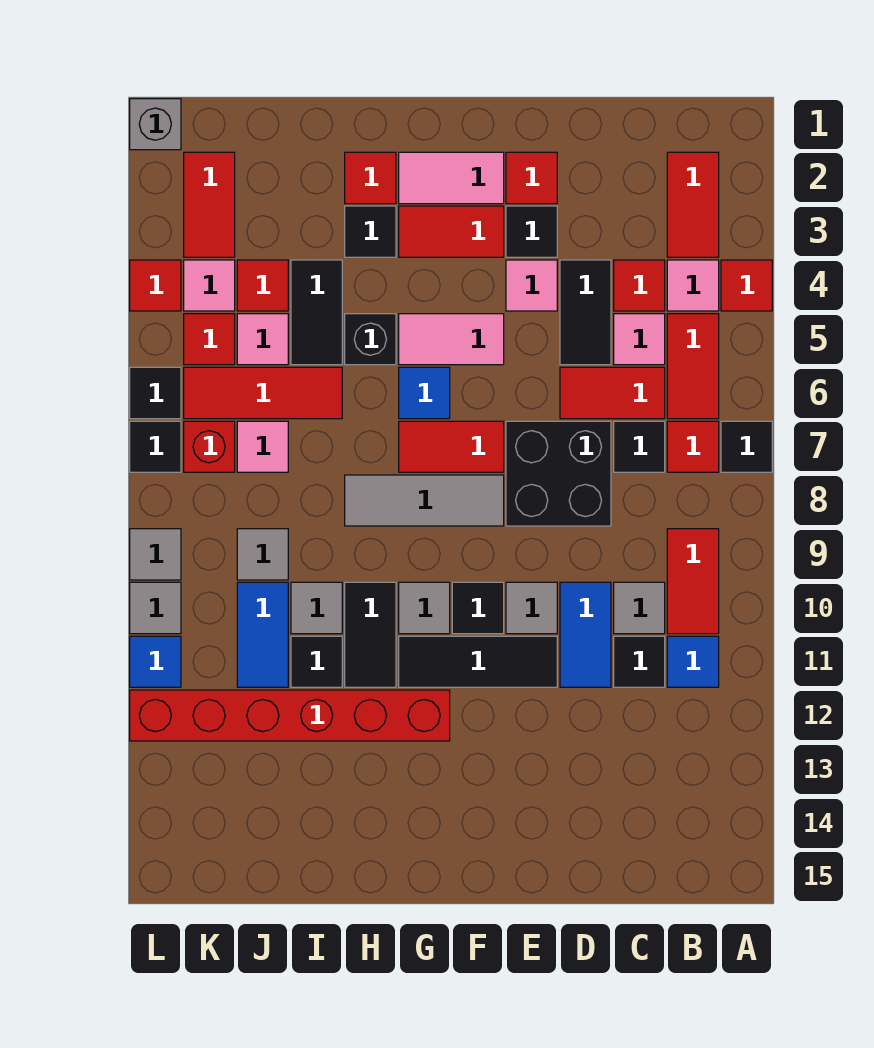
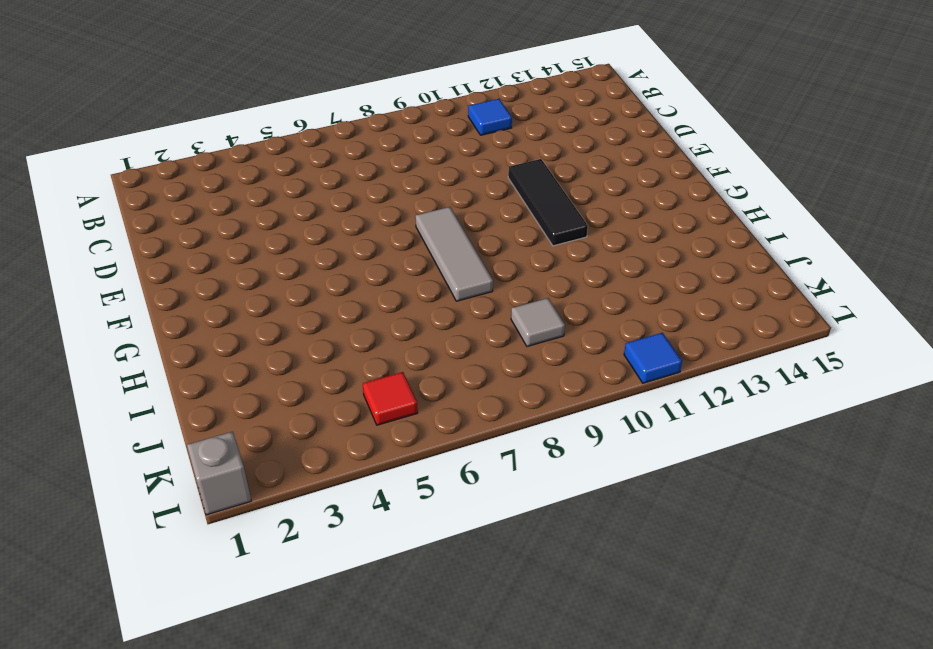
none -> red 1x1 tile [721,260,772,311]
none -> black 1x1 tile [721,421,772,472]
none -> red 1x2 tile [667,152,719,257]
none -> pink 1x1 tile [667,260,719,311]

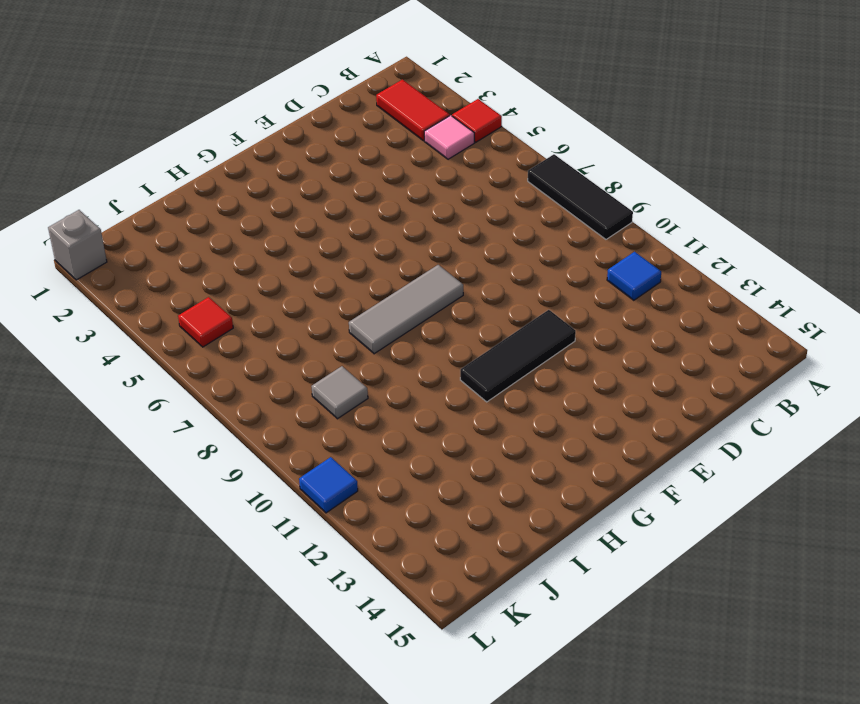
black 1x3 tile [528,154,633,239] -> black 1x1 tile [721,421,772,472]
none -> red 1x2 tile [667,314,719,419]
none -> red 1x1 tile [667,421,719,472]
none -> red 1x2 tile [667,529,719,634]
none -> red 1x1 tile [614,260,665,311]

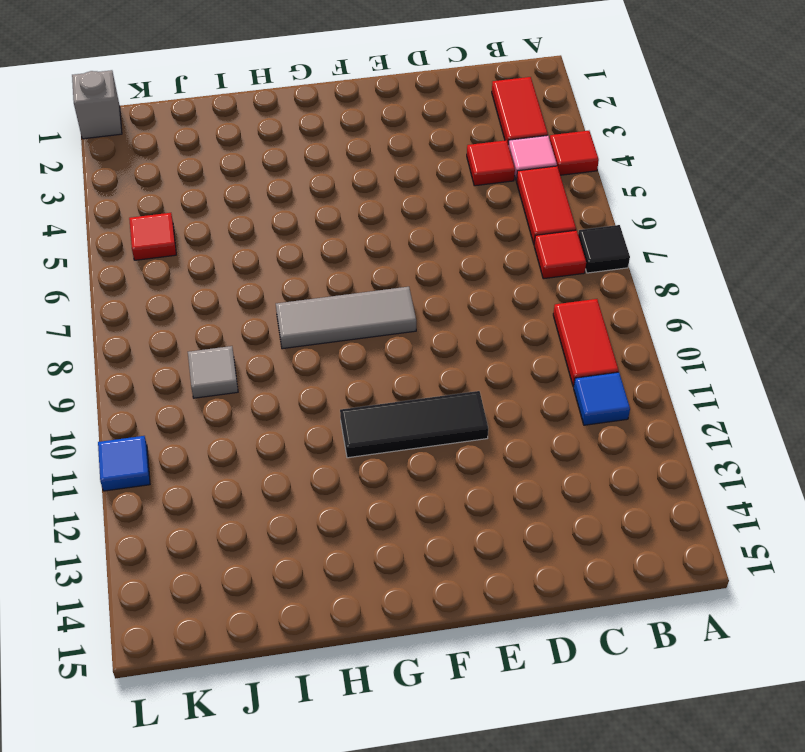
none -> pink 1x1 tile [614,314,665,365]
none -> red 1x2 tile [560,367,665,419]
none -> black 1x1 tile [614,421,665,472]
none -> grey 1x1 tile [614,582,665,634]

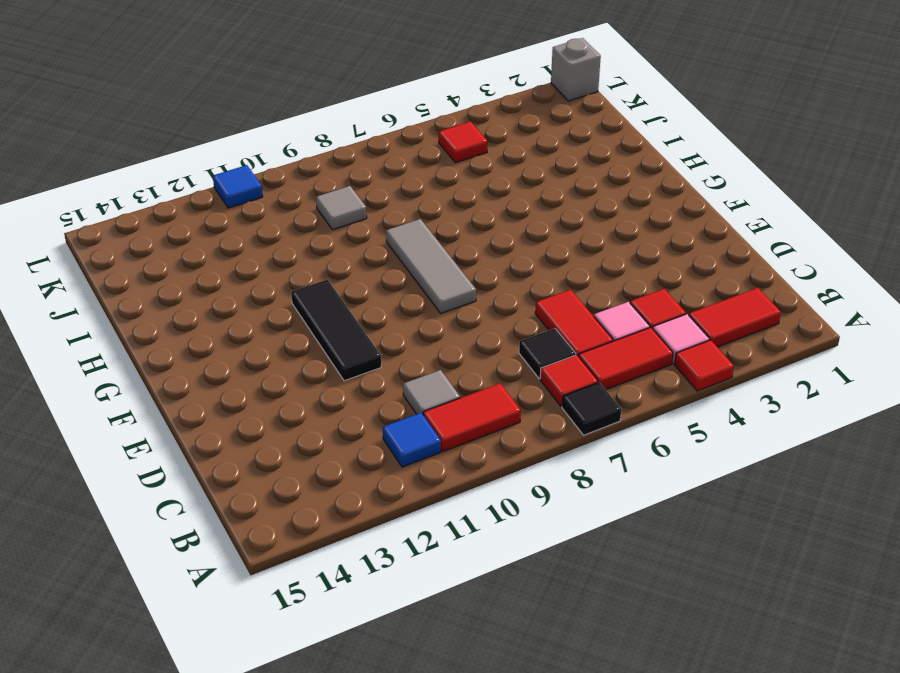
none -> black 1x1 tile [614,636,665,687]
none -> black 1x2 tile [560,260,611,365]
none -> black 2x2 brick [506,421,611,526]
none -> blue 1x2 tile [560,582,611,687]

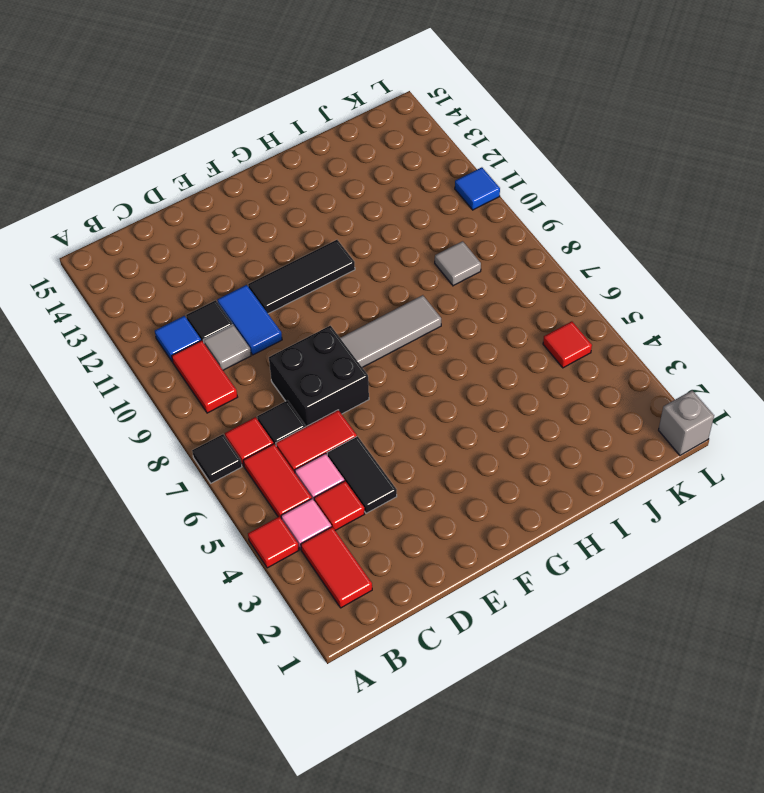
none -> red 1x1 tile [506,152,557,204]
none -> black 1x1 tile [506,206,557,257]
none -> pink 1x1 tile [506,260,557,311]
none -> grey 1x1 tile [506,582,557,634]

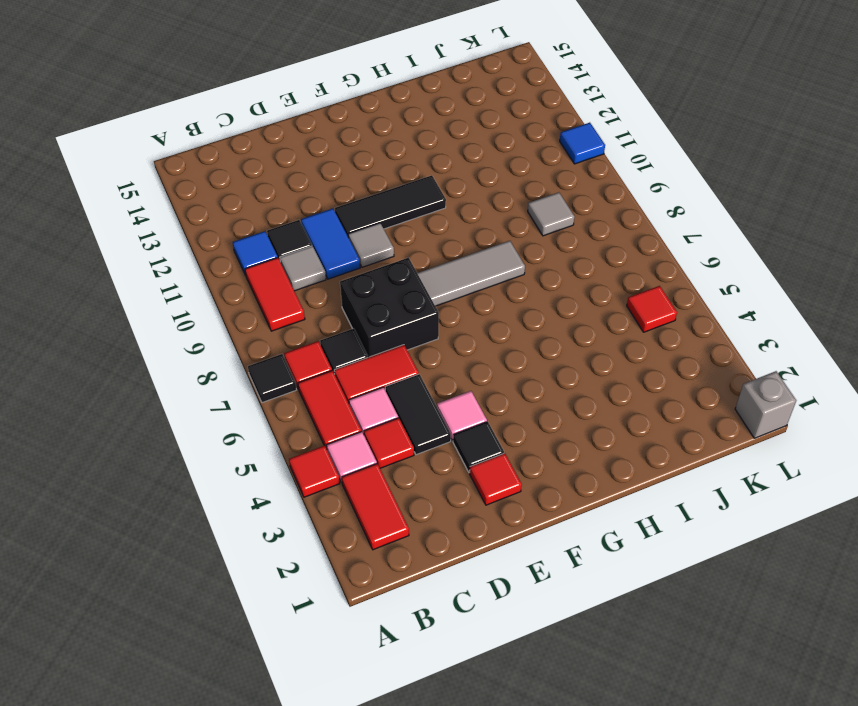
none -> pink 1x2 tile [399,152,504,204]
none -> red 1x2 tile [399,206,504,257]
none -> pink 1x2 tile [399,314,504,365]
none -> red 1x2 tile [399,421,504,472]

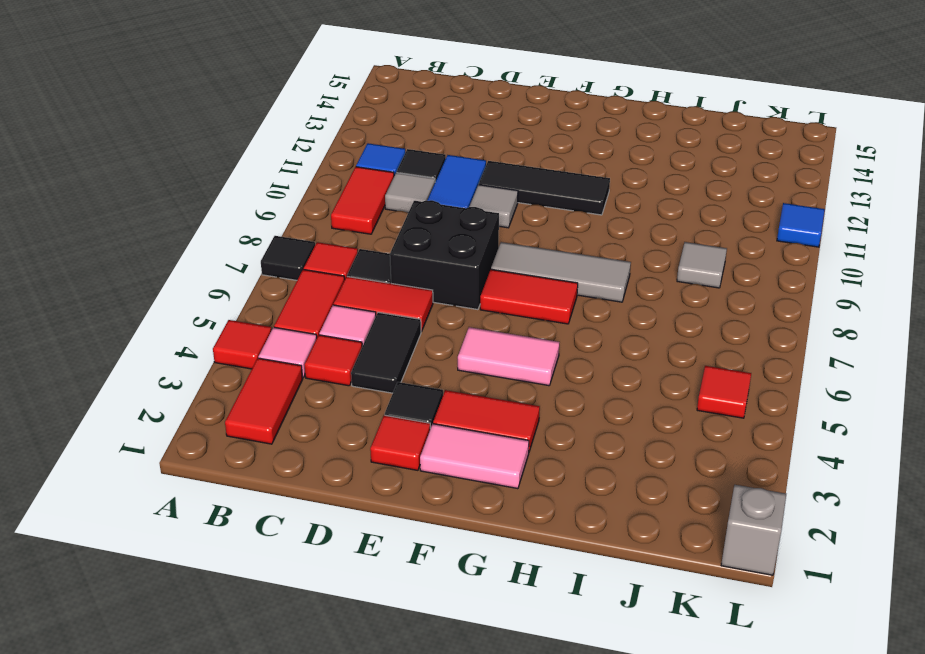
none -> pink 1x1 tile [506,260,557,311]
none -> black 1x1 tile [452,582,504,634]
none -> blue 1x1 tile [399,367,450,419]
none -> grey 1x1 tile [399,582,450,634]

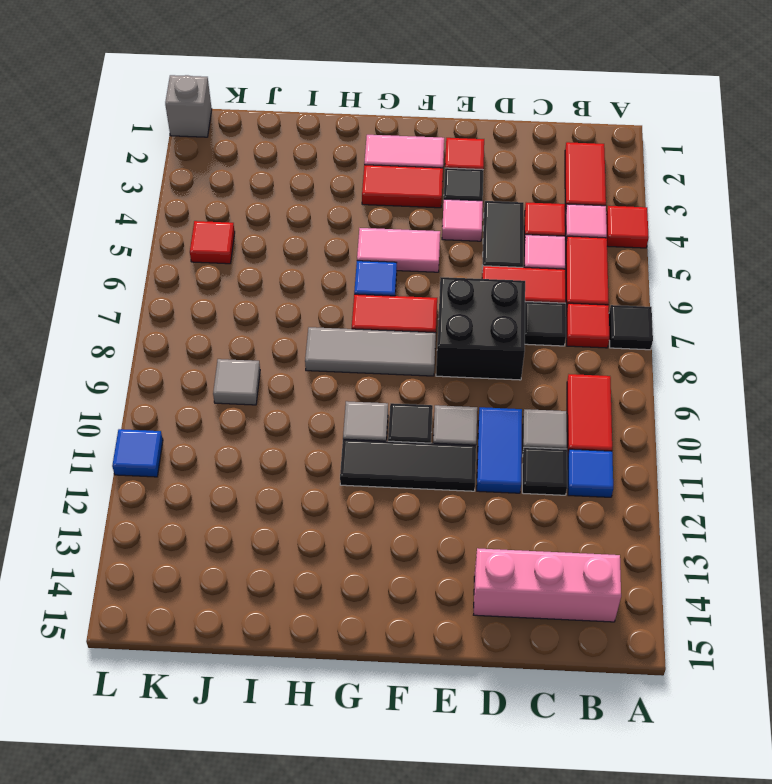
pink 1x3 brick [474,548,621,622] -> none
none -> red 1x6 brick [130,690,450,741]
none -> red 1x1 tile [345,152,396,204]
none -> black 1x1 tile [345,206,396,257]
none -> black 1x1 brick [345,314,396,365]

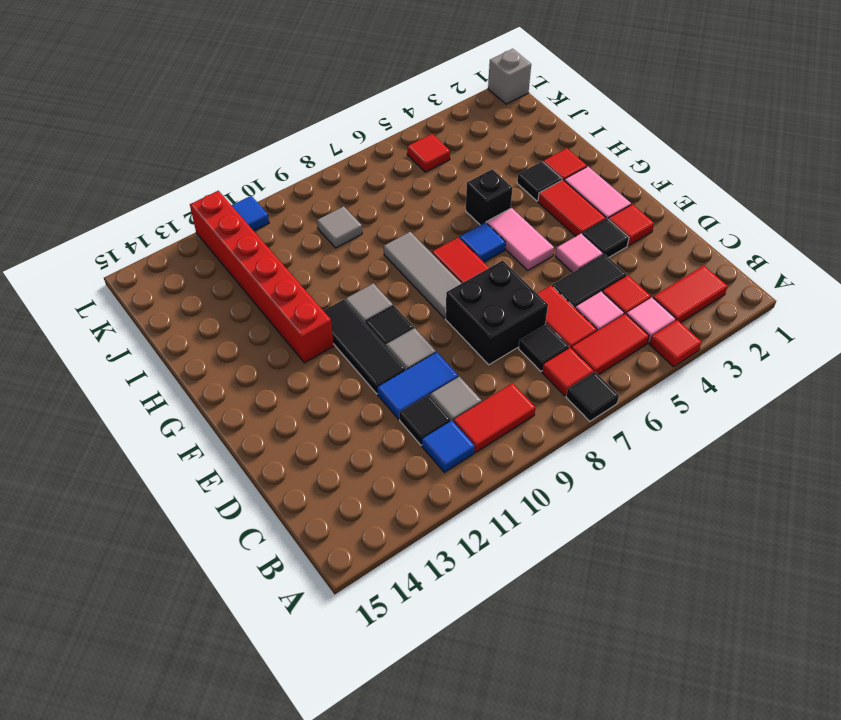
none -> black 1x2 tile [345,582,396,687]
none -> black 1x2 tile [291,260,342,365]
none -> red 1x3 tile [184,367,342,419]
none -> grey 1x1 tile [291,582,342,634]

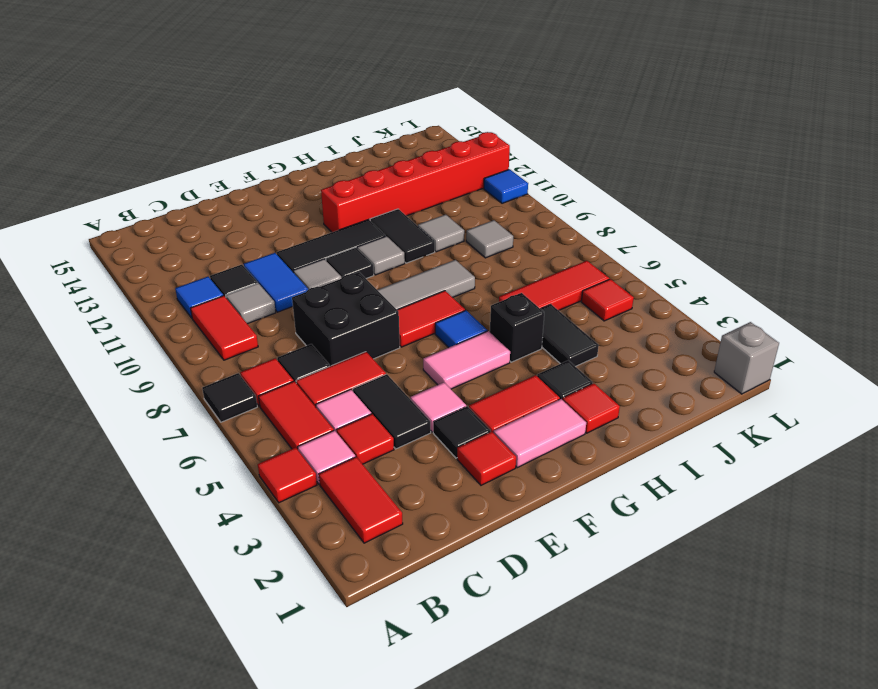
none -> black 1x1 tile [291,636,342,687]
none -> red 1x1 tile [237,260,288,311]
none -> pink 1x1 tile [237,314,288,365]
none -> pink 1x1 tile [237,421,288,472]

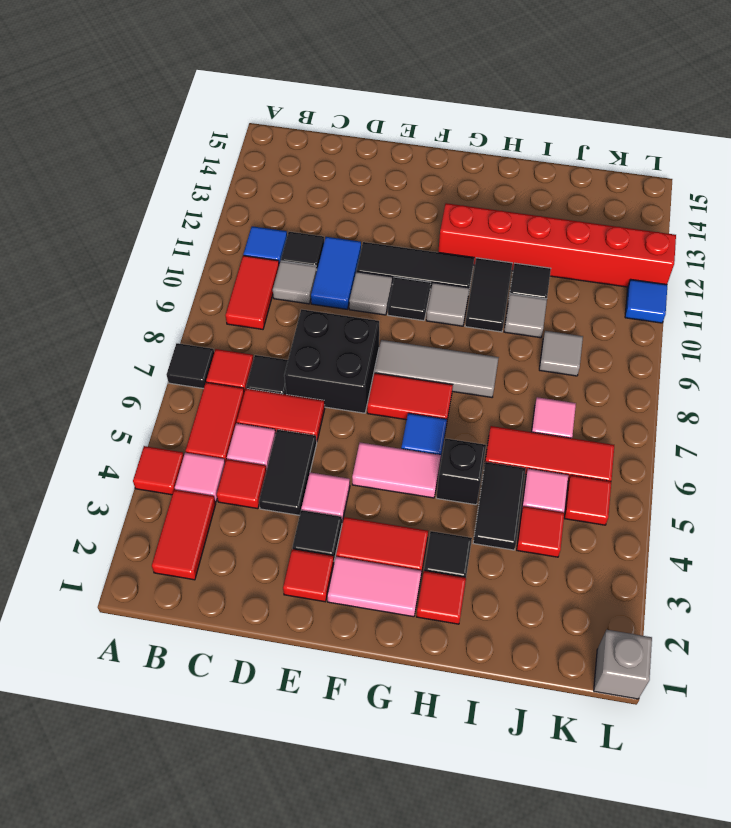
none -> blue 1x2 tile [237,582,288,687]
none -> red 1x2 tile [184,152,235,257]
none -> pink 1x1 tile [184,260,235,311]
none -> red 1x1 brick [184,421,235,472]

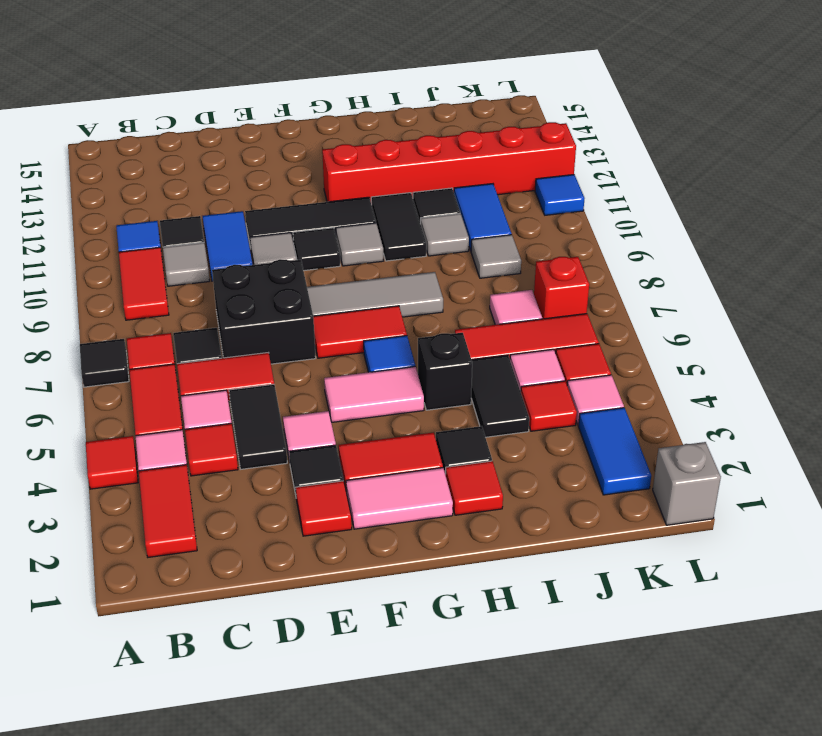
blue 1x2 tile [578,408,651,495] -> red 1x2 tile [184,152,235,257]
none -> red 1x1 tile [130,260,181,311]
none -> black 1x1 tile [130,367,181,419]
none -> black 1x1 tile [130,421,181,472]
none -> grey 1x1 tile [130,529,181,580]

